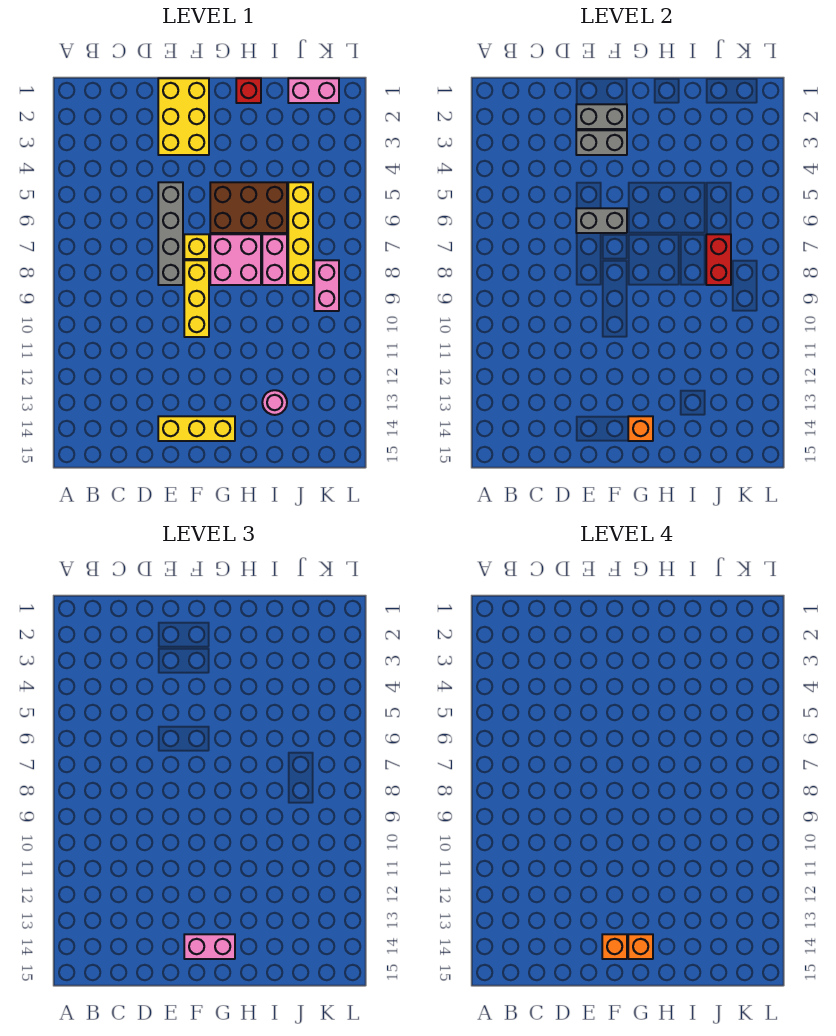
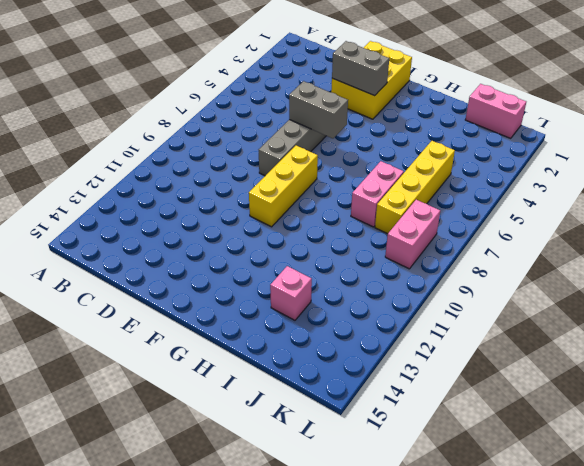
pink 1x1 brick [270,266,312,320] -> pink 1x1 round brick [262,390,287,415]
none -> yellow 1x3 brick [158,416,235,441]
none -> yellow 1x1 brick [184,234,209,259]
none -> brown 2x3 brick [210,182,287,233]

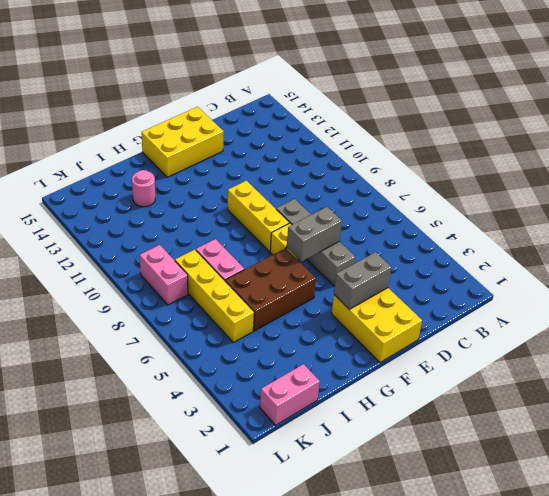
yellow 2x3 brick [142,107,224,177] -> yellow 1x3 brick [158,416,235,441]
none -> pink 2x2 brick [210,234,261,285]
none -> red 1x1 brick [236,78,261,103]
none -> grey 1x2 brick [576,104,627,129]

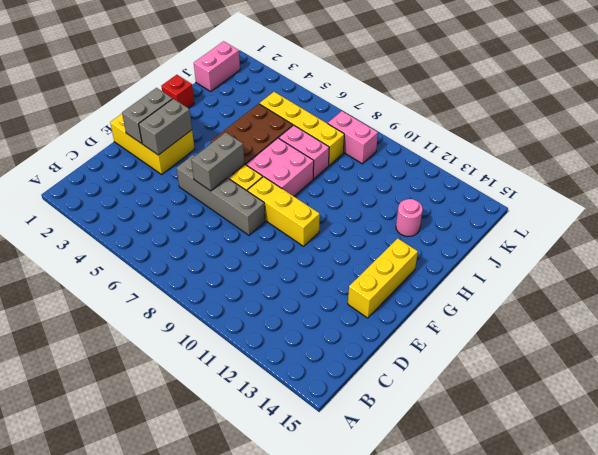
none -> orange 1x1 brick [628,416,653,441]
none -> red 1x2 brick [706,234,731,285]
none -> pink 1x2 brick [184,934,235,959]

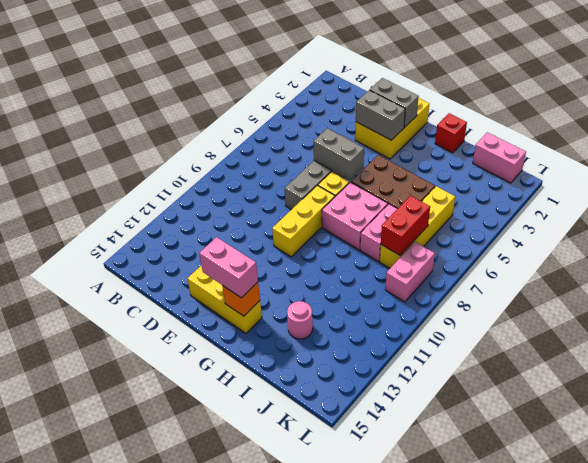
none -> orange 1x1 brick [602,934,627,959]
none -> orange 1x1 brick [628,934,653,959]

